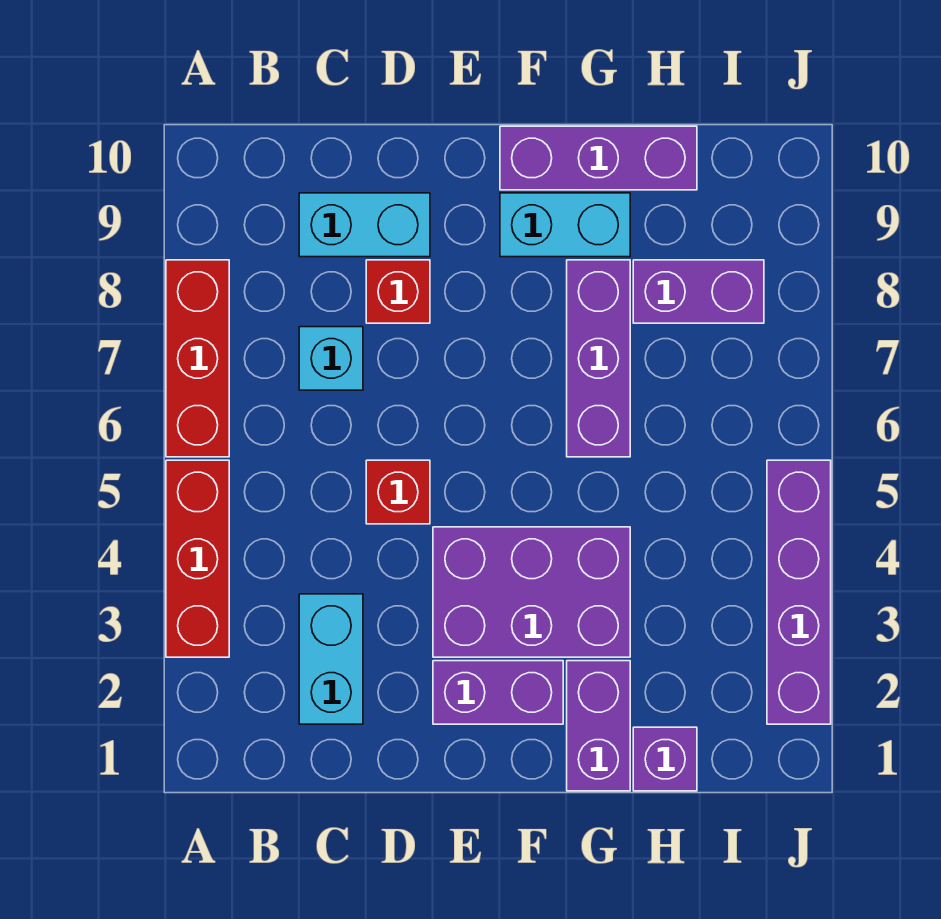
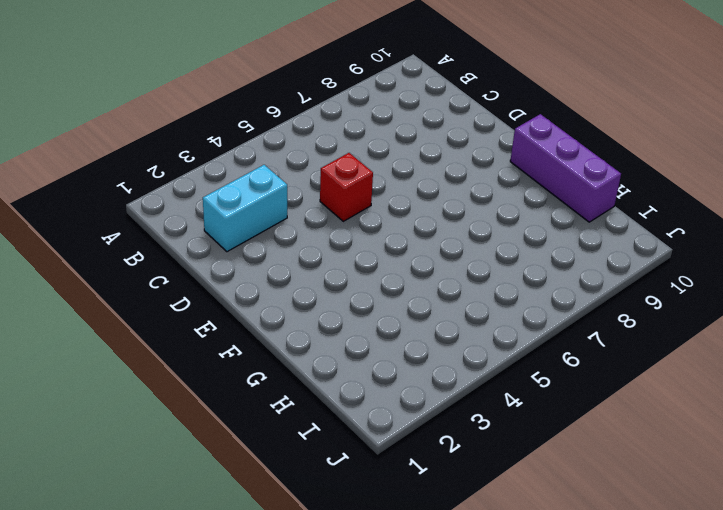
none -> red 1x3 brick [166,460,229,657]
none -> red 1x3 brick [166,260,229,457]
none -> cyan 1x1 brick [299,327,363,390]

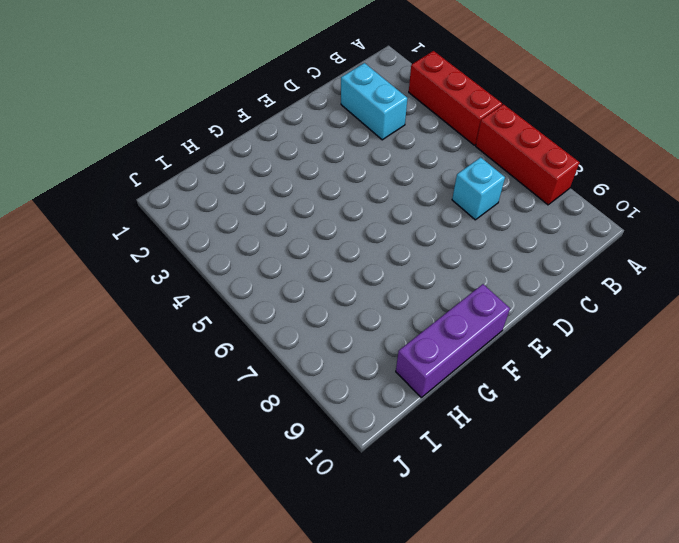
none -> cyan 1x2 brick [299,193,430,257]
none -> red 1x1 brick [366,460,430,524]
none -> red 1x1 brick [366,260,430,323]

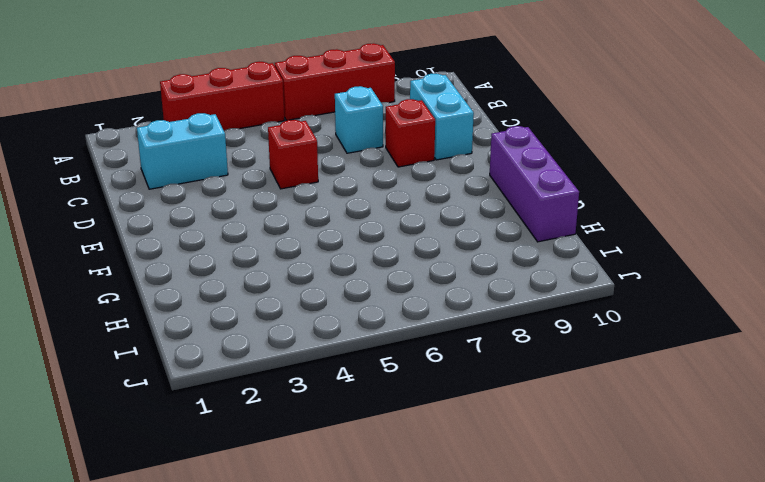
none -> purple 1x2 brick [433,661,563,724]
none -> purple 2x3 brick [433,527,630,657]
none -> cyan 1x2 brick [500,193,630,257]

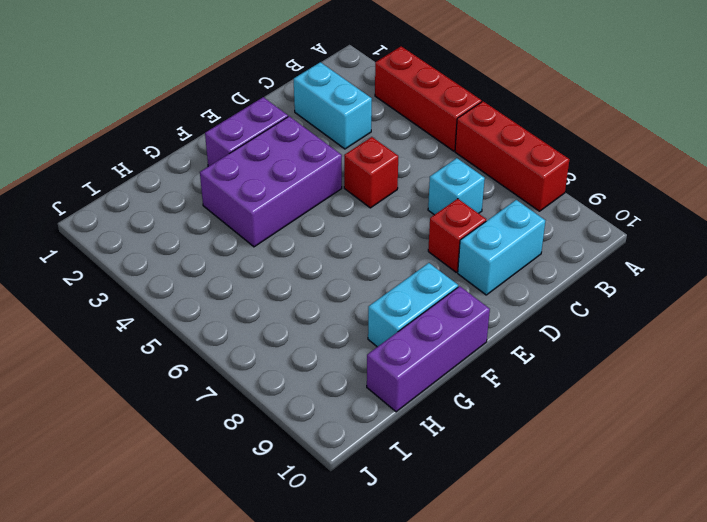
none -> purple 1x2 brick [567,661,630,791]
none -> purple 1x3 brick [567,260,630,457]
none -> purple 1x1 brick [633,727,697,791]

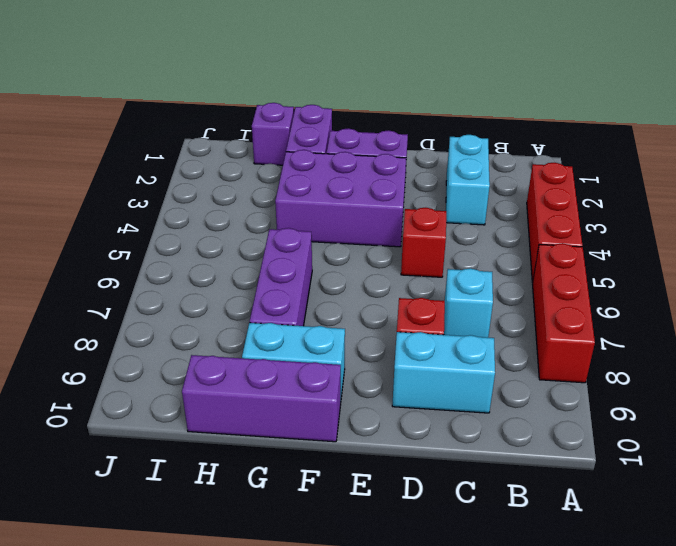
none -> purple 1x2 brick [633,260,764,323]
none -> purple 1x4 brick [767,460,831,724]

